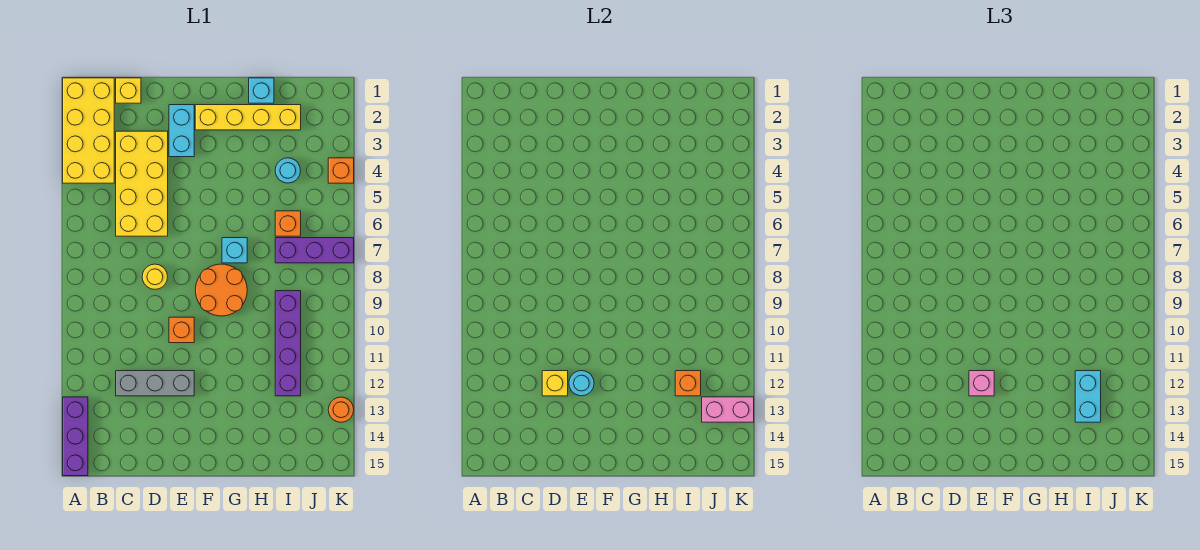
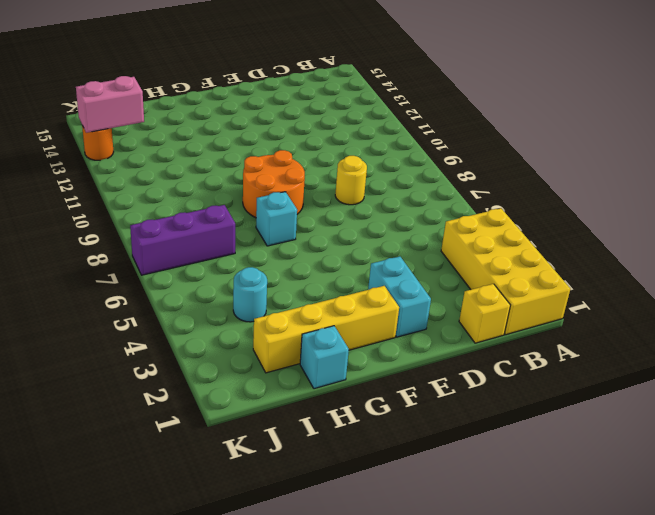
none -> purple 1x3 brick [63,397,88,476]
none -> yellow 2x4 brick [116,131,168,236]
none -> grey 1x3 brick [116,371,194,396]

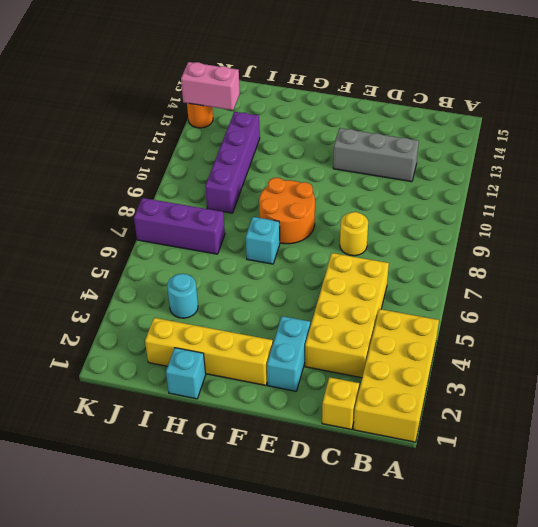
none -> purple 1x3 brick [63,397,88,476]
none -> orange 1x1 brick [169,317,194,343]
none -> orange 1x1 brick [275,211,301,236]

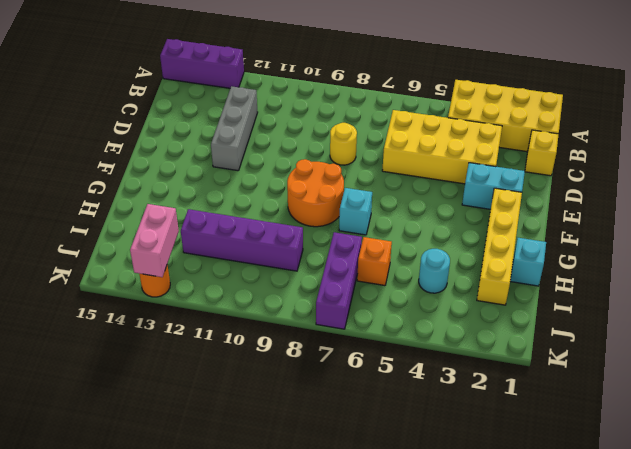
none -> orange 1x1 brick [169,317,194,343]
none -> orange 1x1 brick [328,158,354,183]
none -> yellow 1x1 brick [542,371,568,396]

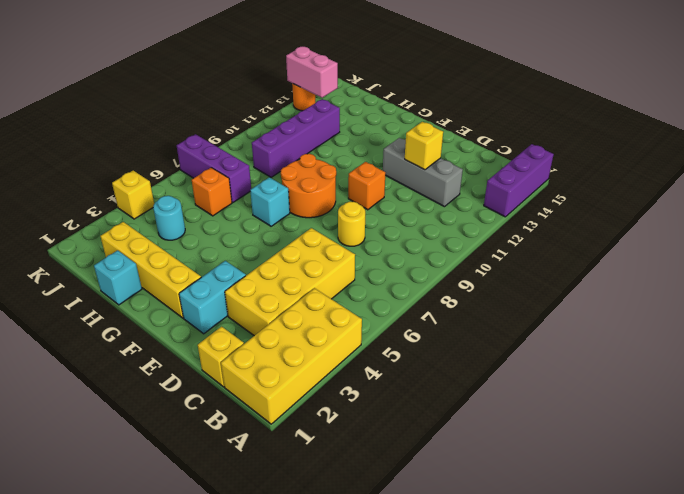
yellow 1x1 brick [112,171,154,219] -> orange 1x1 brick [328,158,354,183]
none -> cyan 1x1 round brick [569,371,594,396]
none -> orange 1x1 brick [675,371,701,396]
none -> pink 1x1 brick [969,371,994,396]

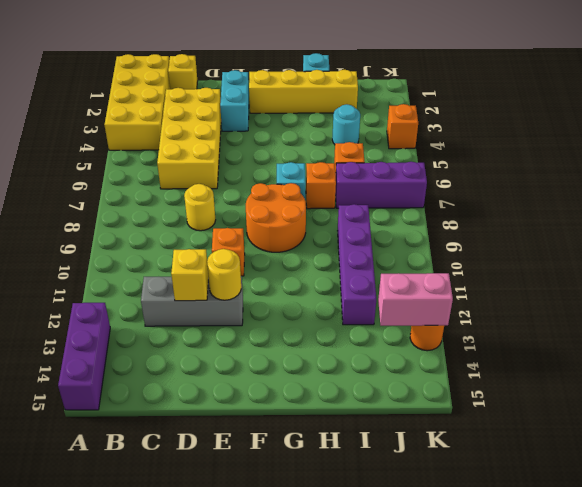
yellow 1x1 round brick [207,249,241,300] -> cyan 1x1 round brick [569,371,594,396]
orange 1x1 brick [306,162,336,209] -> orange 1x1 brick moved to [675,371,701,396]
none -> pink 1x1 brick [969,371,994,396]
none -> cyan 1x2 brick [1075,371,1101,422]

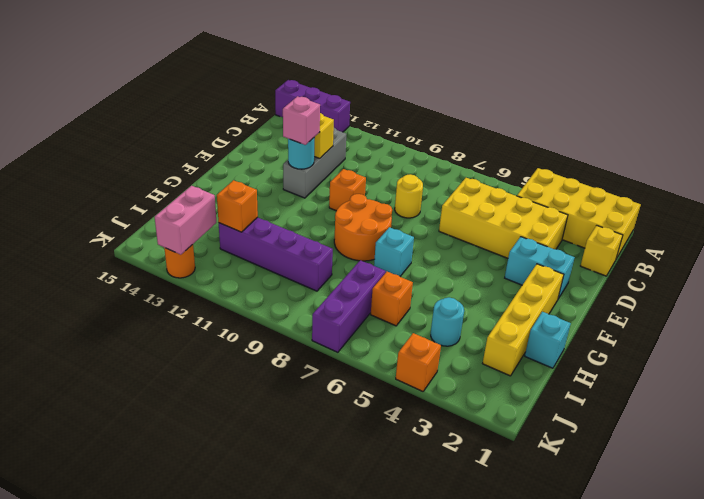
none -> cyan 1x2 brick [1075,371,1101,422]

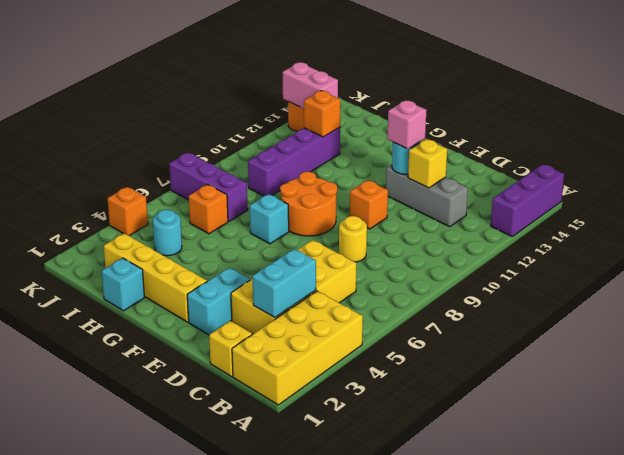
cyan 1x2 brick [253,249,316,318] -> cyan 1x2 brick moved to [1075,371,1101,422]

